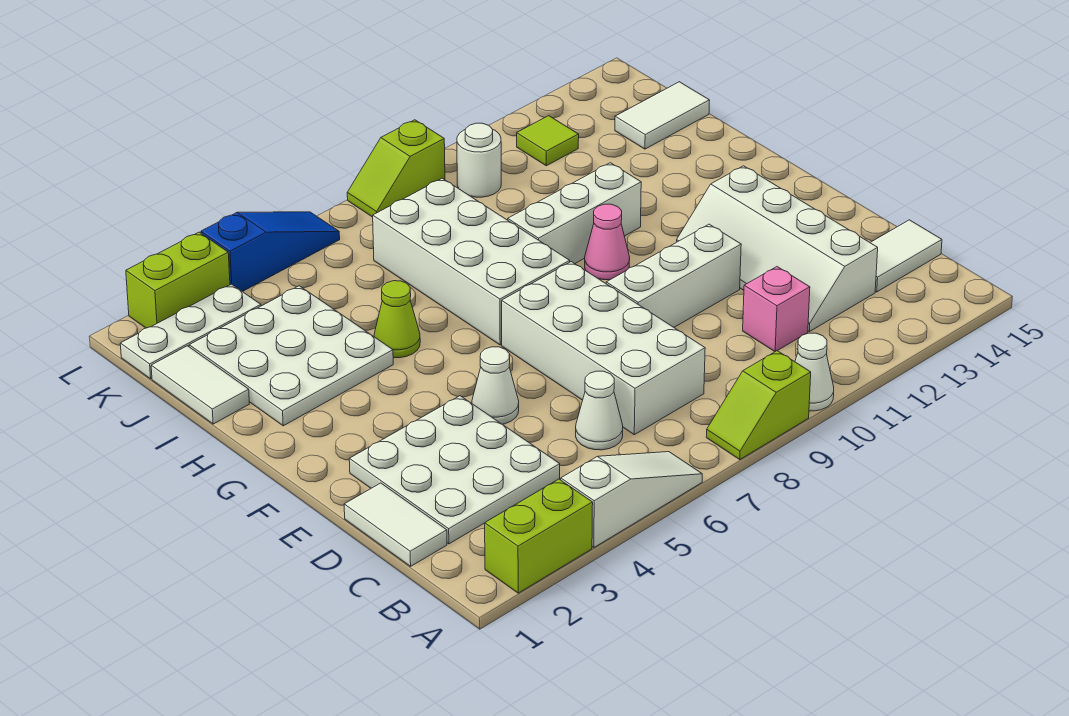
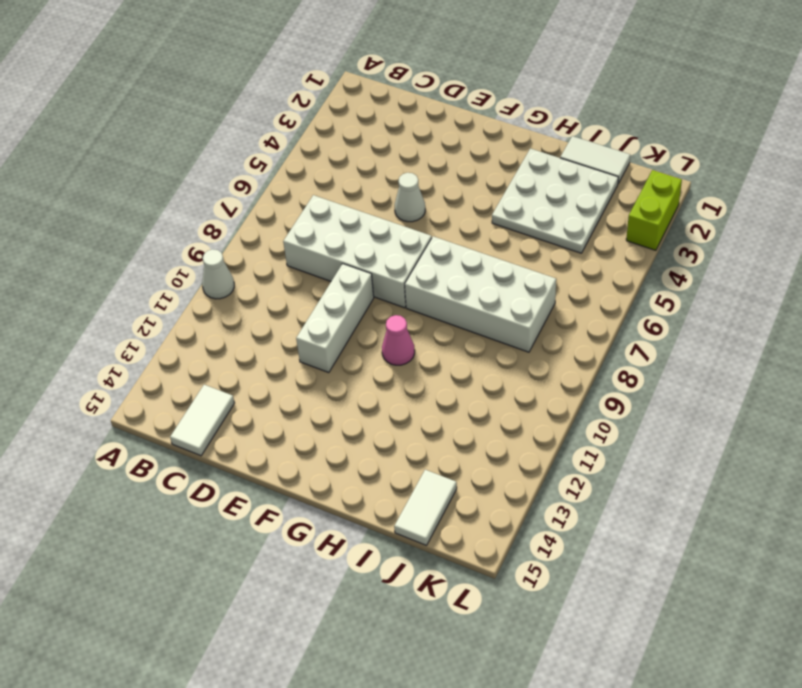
none -> lime 1x2 brick [485,479,593,593]
none -> white 1x3 slope [561,452,702,548]
none -> lime 1x2 slope [706,351,811,460]

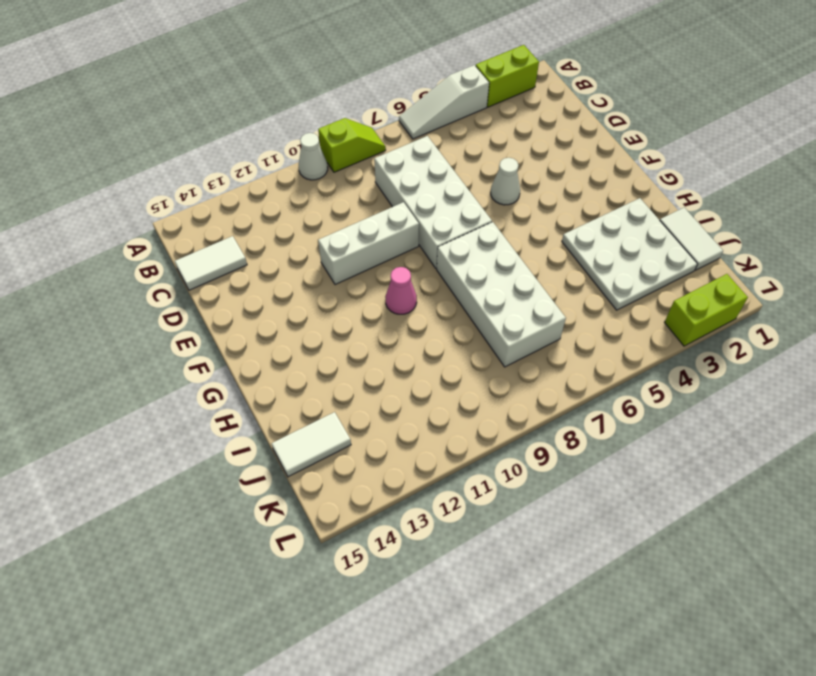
none -> white 1x2 tile [344,483,447,566]
none -> white 3x3 plate [349,396,560,544]
none -> white 1x1 cone [576,371,623,450]

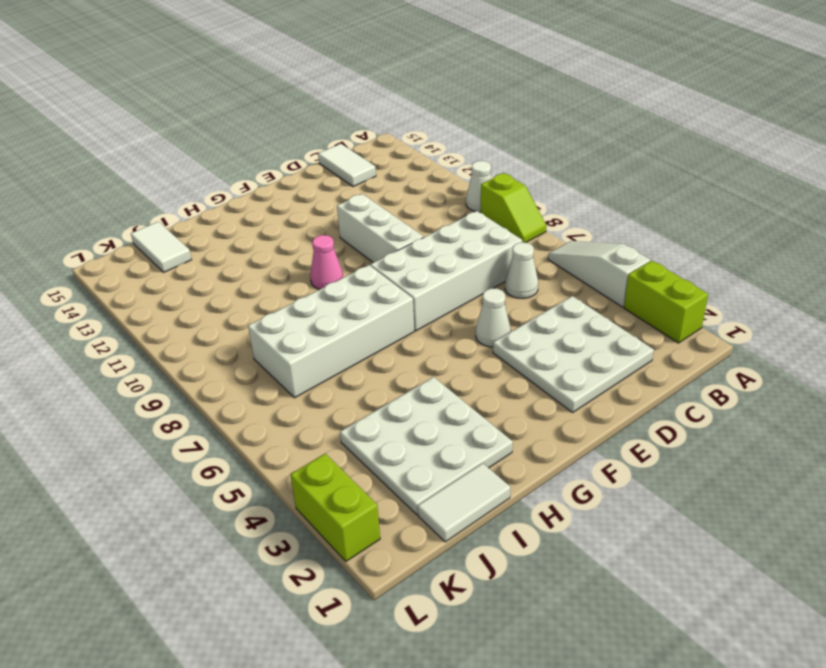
none -> white 1x2 tile [344,483,447,566]
none -> pink 1x1 brick [743,267,810,351]
none -> white 2x4 slope [677,166,878,332]

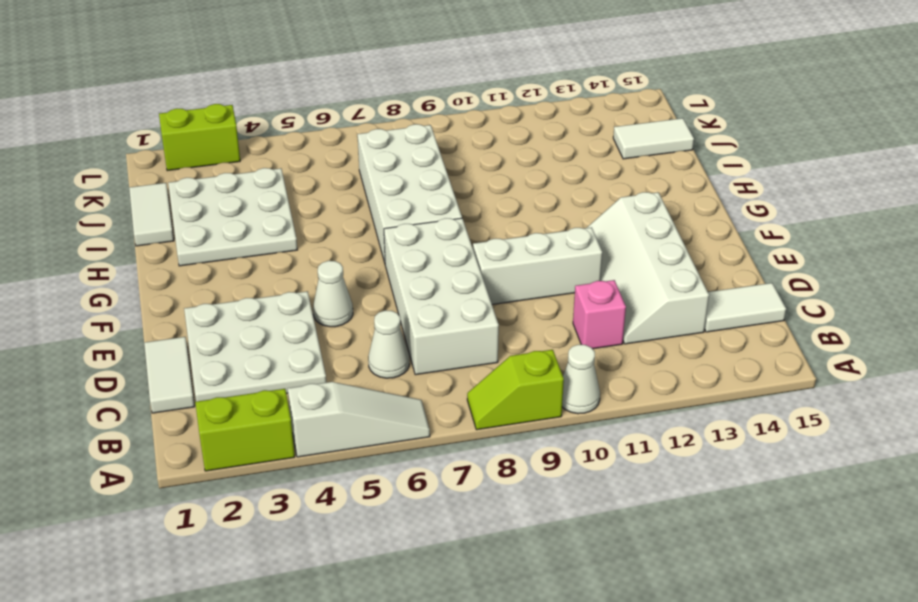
none -> pink 1x1 cone [585,204,630,280]
none -> lime 1x1 cone [374,281,420,358]
none -> white 1x3 brick [508,163,641,263]

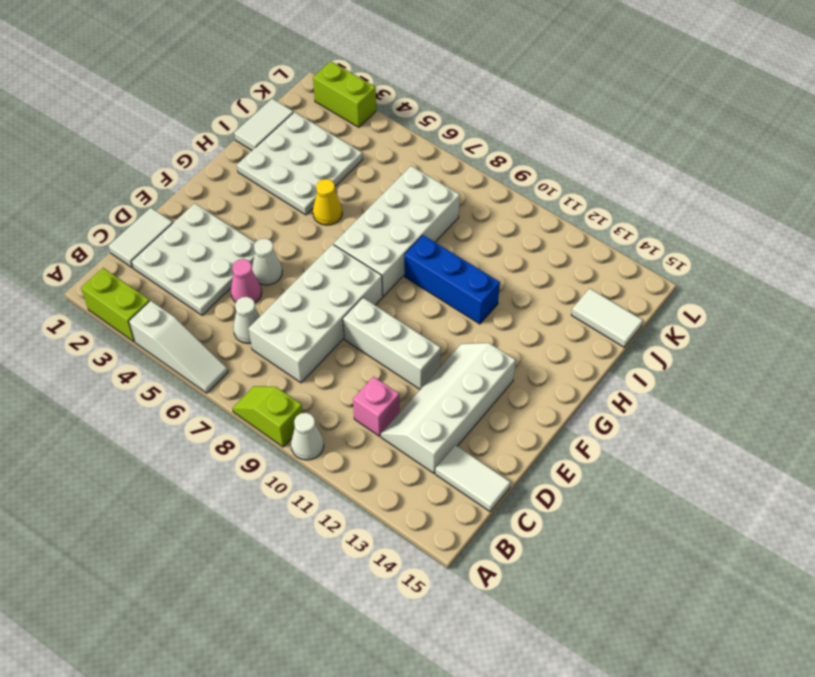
pink 1x1 cone [231,259,262,303] -> pink 1x1 cone moved to [585,204,630,280]
yellow 1x1 cone [313,179,342,225] -> lime 1x1 cone [374,281,420,358]
blue 1x3 brick [404,235,500,324] -> white 1x3 brick [508,163,641,263]
none -> white 1x3 plate [120,284,261,379]
none -> white 1x1 round brick [457,123,501,197]
none -> lime 1x1 tile [517,116,579,166]

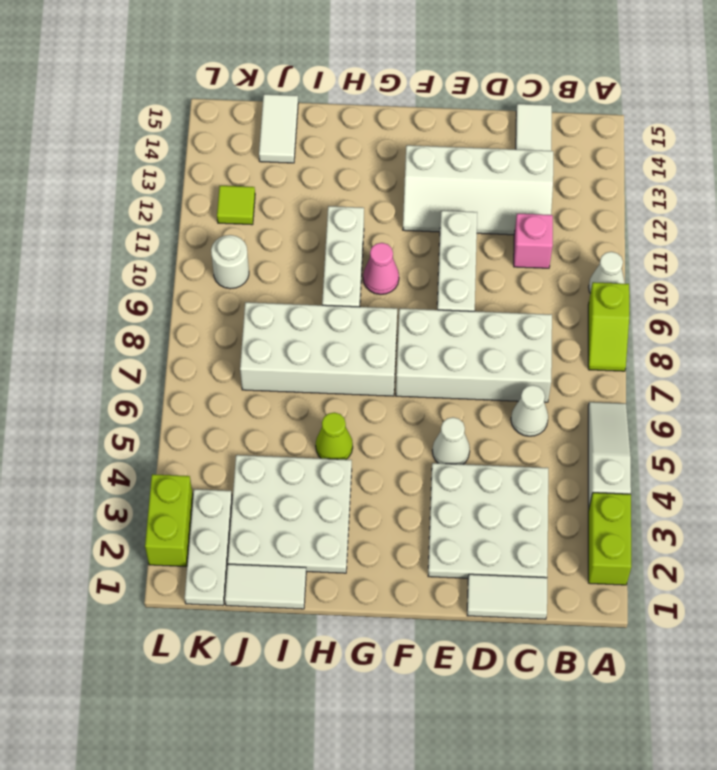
none -> blue 1x3 slope [201,212,340,292]
none -> lime 1x2 slope [347,120,445,217]

